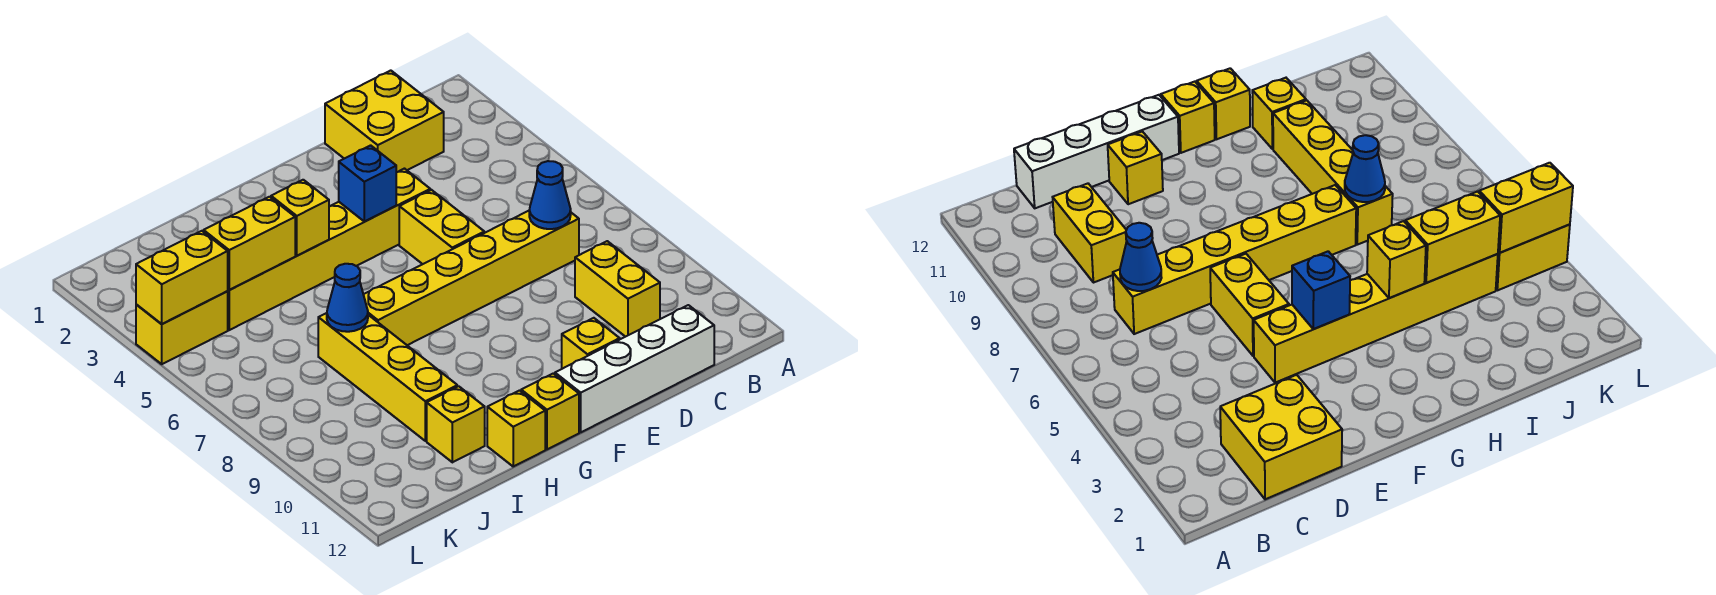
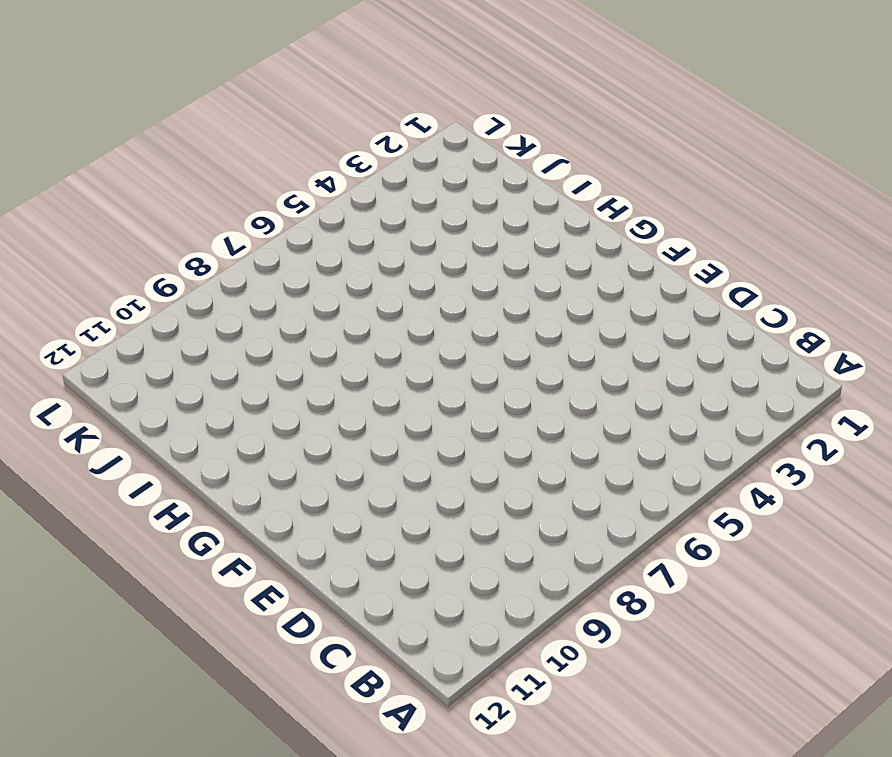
none -> yellow 2x2 brick [325,70,444,172]
none -> yellow 1x6 brick [363,211,579,345]
none -> yellow 1x2 brick [575,241,660,337]

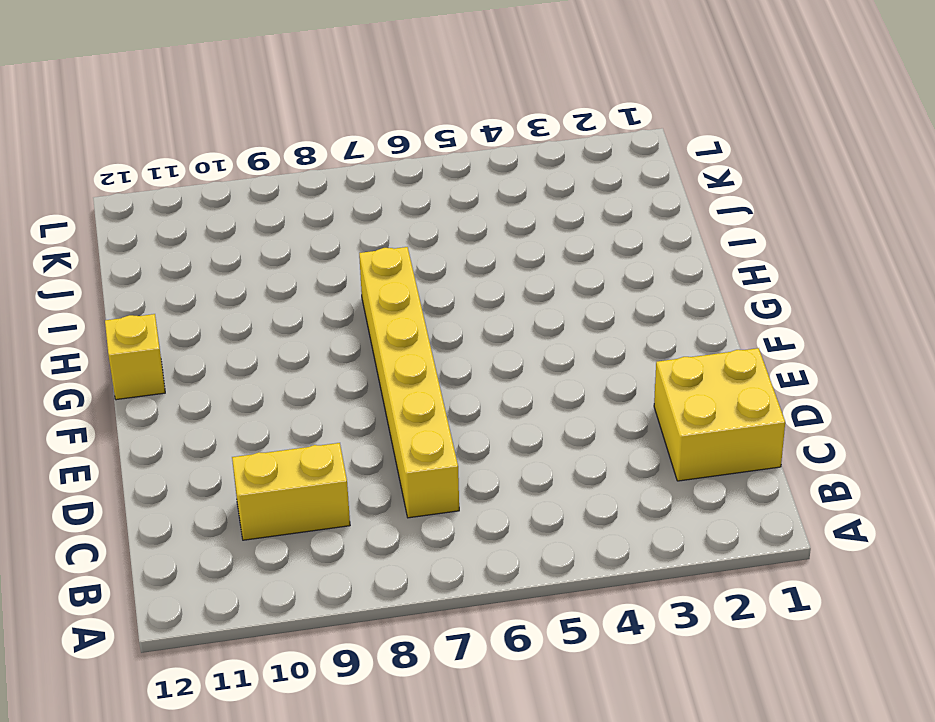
none -> white 1x4 brick [555,305,714,432]
none -> yellow 1x6 brick [227,169,430,330]
none -> yellow 1x2 brick [399,190,484,264]

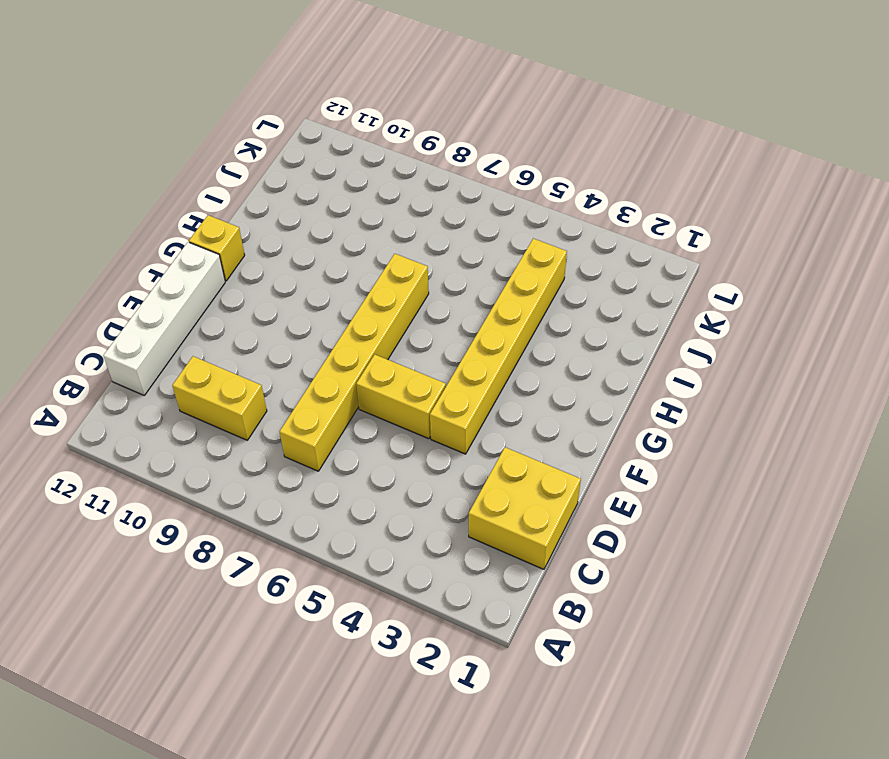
none -> yellow 1x1 brick [562,318,620,369]
none -> yellow 1x1 brick [487,391,545,466]
none -> yellow 1x4 brick [318,313,457,441]

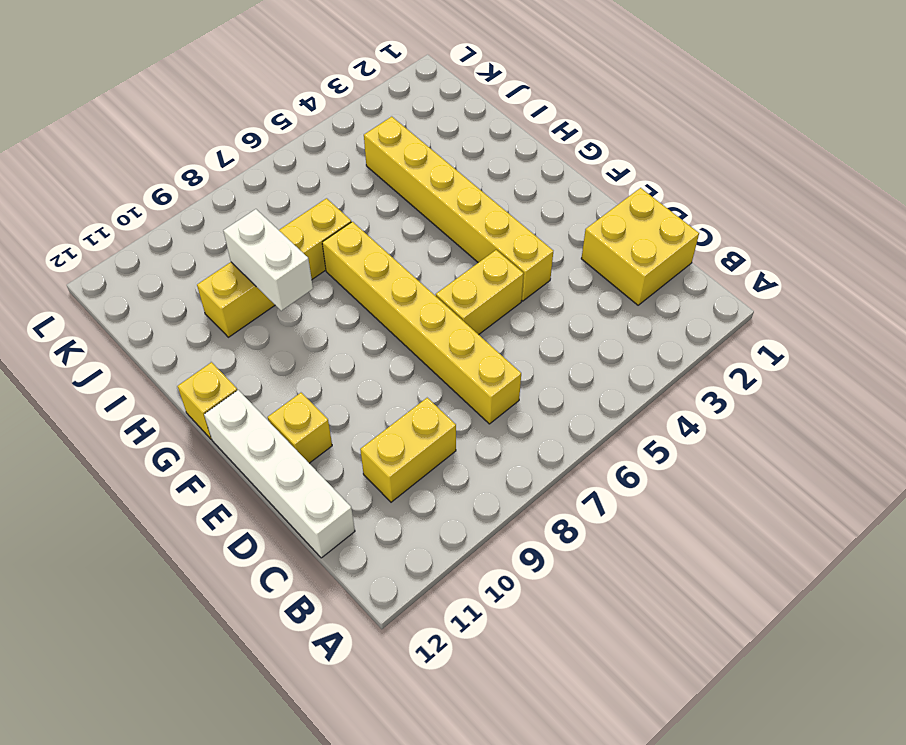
white 1x2 brick [223,209,313,311] -> none
none -> yellow 1x1 brick [487,391,545,466]
none -> yellow 1x1 brick [427,386,485,462]
none -> yellow 1x2 brick [136,291,228,364]

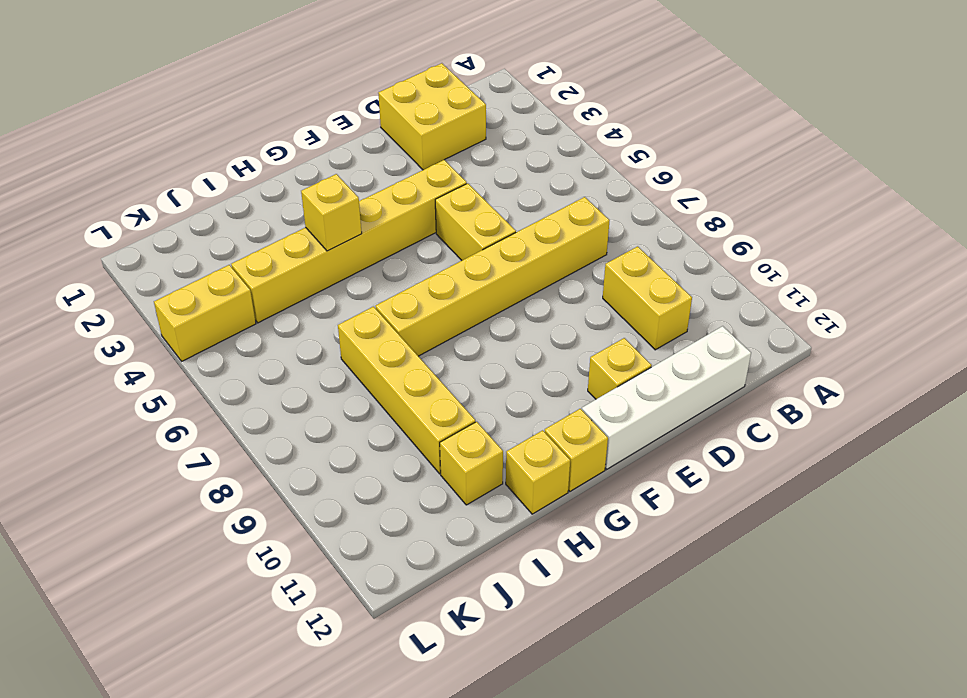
none -> blue 1x1 cone [529,161,571,229]
none -> blue 1x1 brick [339,145,396,221]
none -> yellow 1x2 brick [204,197,295,290]

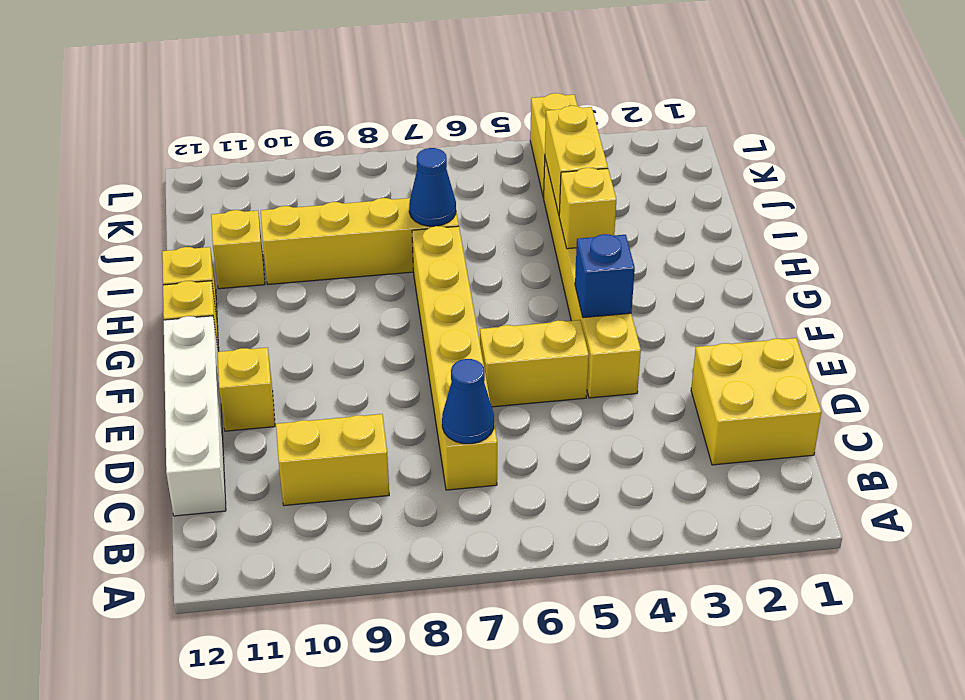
none -> yellow 1x2 brick [136,231,228,324]

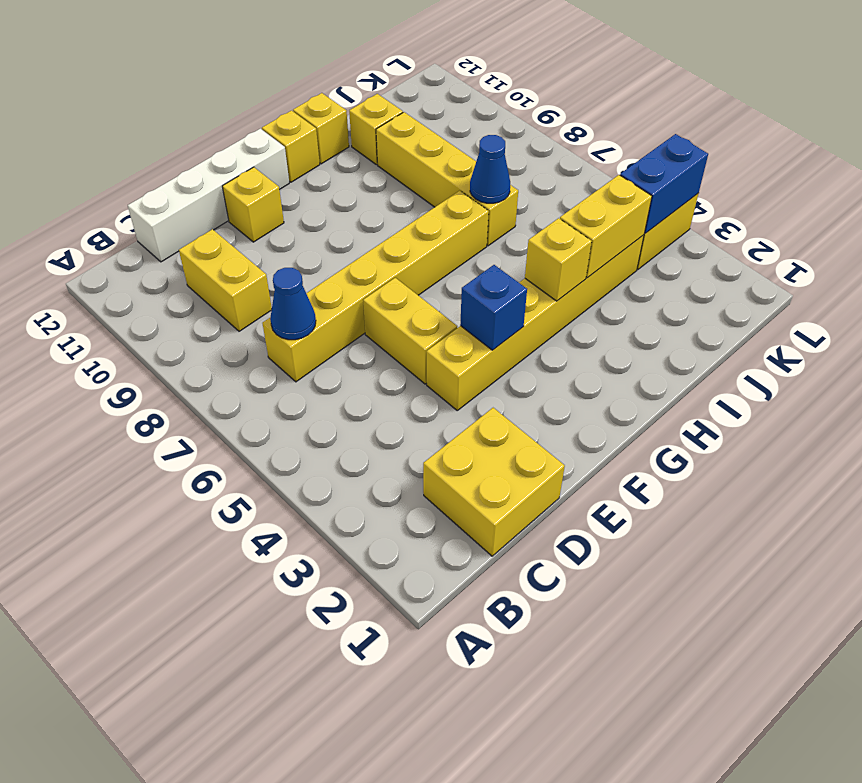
blue 1x2 brick [620,134,708,233] -> yellow 1x2 brick [136,231,228,324]

